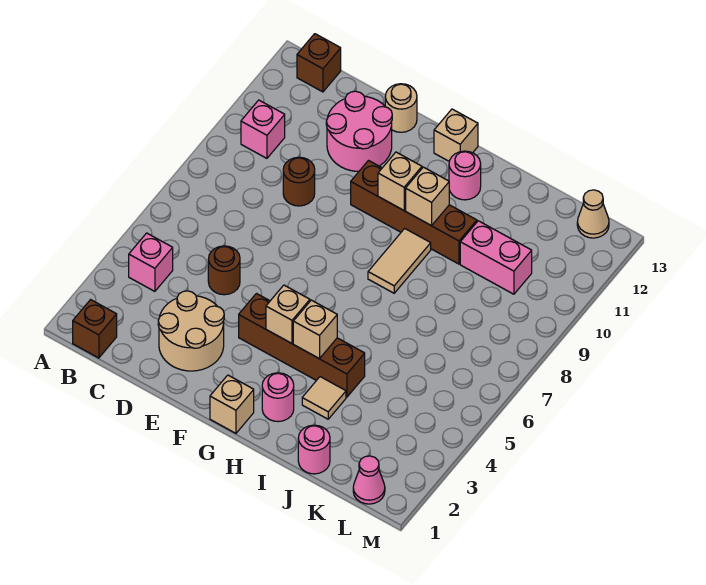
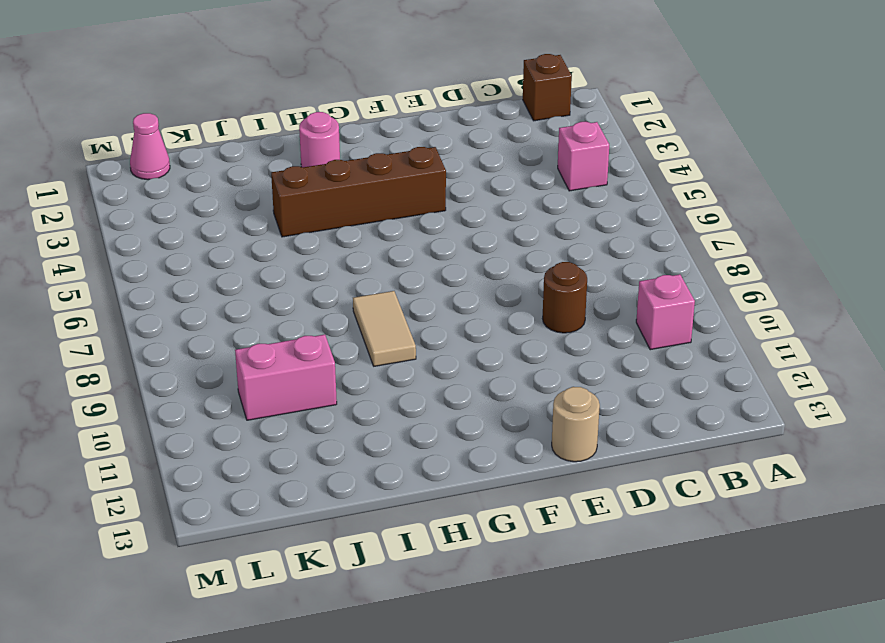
none -> brown 1x1 brick [297,34,341,92]
none -> tan 2x2 round brick [158,291,224,371]
none -> brown 1x1 round brick [208,246,240,295]

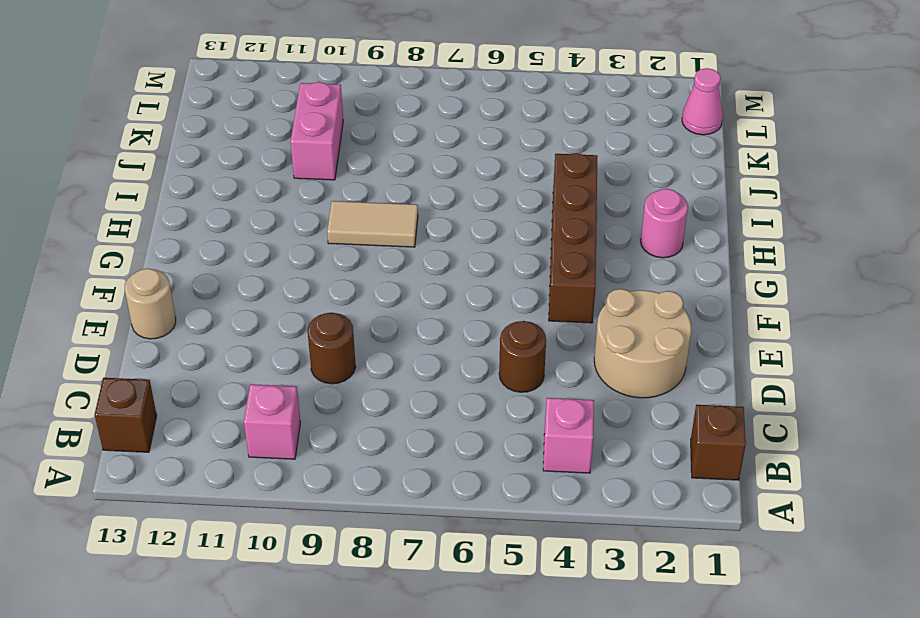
none -> pink 2x2 round brick [326,91,392,171]
none -> brown 1x4 brick [351,161,477,264]
none -> tan 1x1 brick [210,375,254,433]

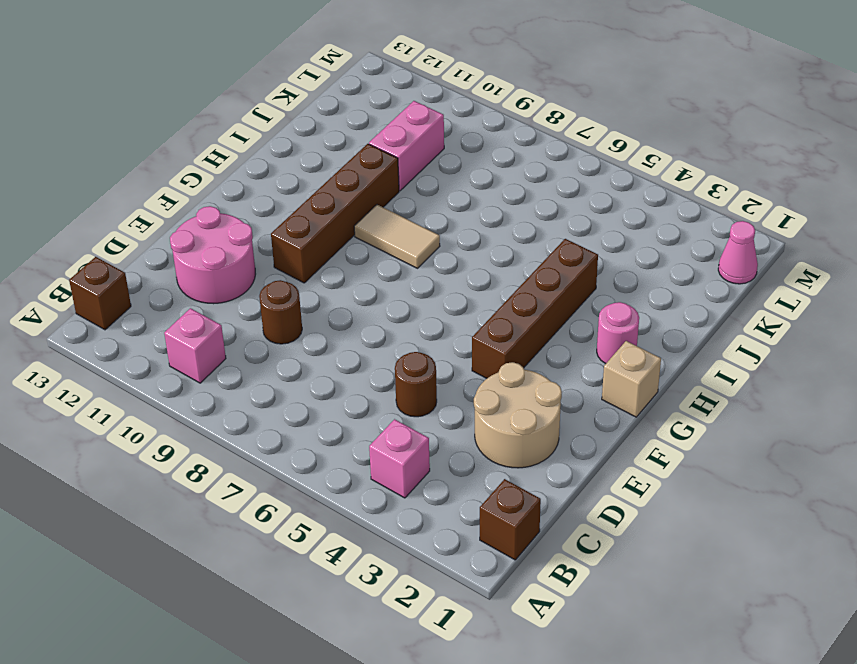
none -> tan 1x1 round brick [385,84,417,132]
none -> tan 1x1 brick [434,109,478,161]
none -> pink 1x1 round brick [449,151,481,200]

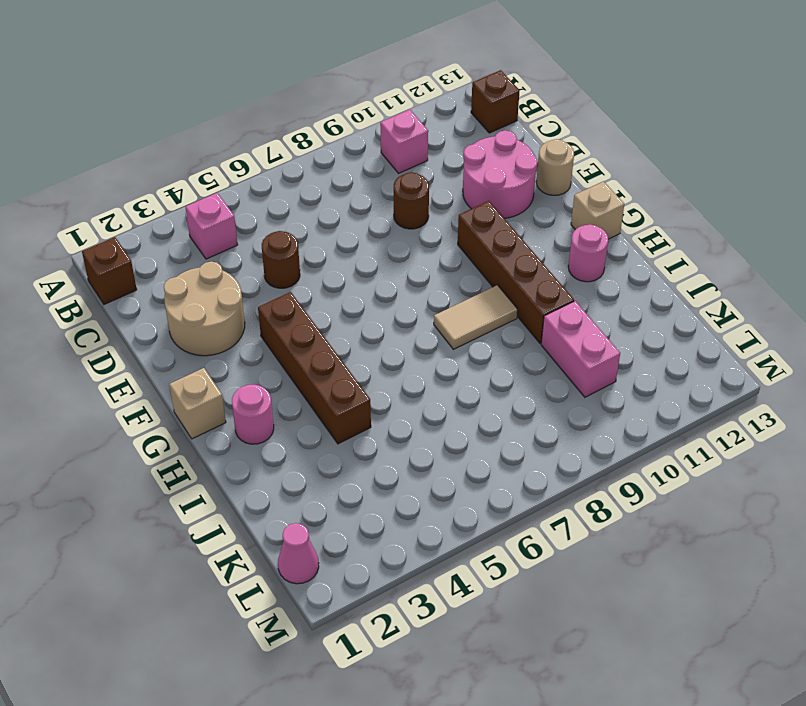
none -> tan 1x1 tile [302,377,346,419]
none -> pink 1x1 round brick [298,425,330,474]
none -> tan 1x1 cone [577,190,609,238]

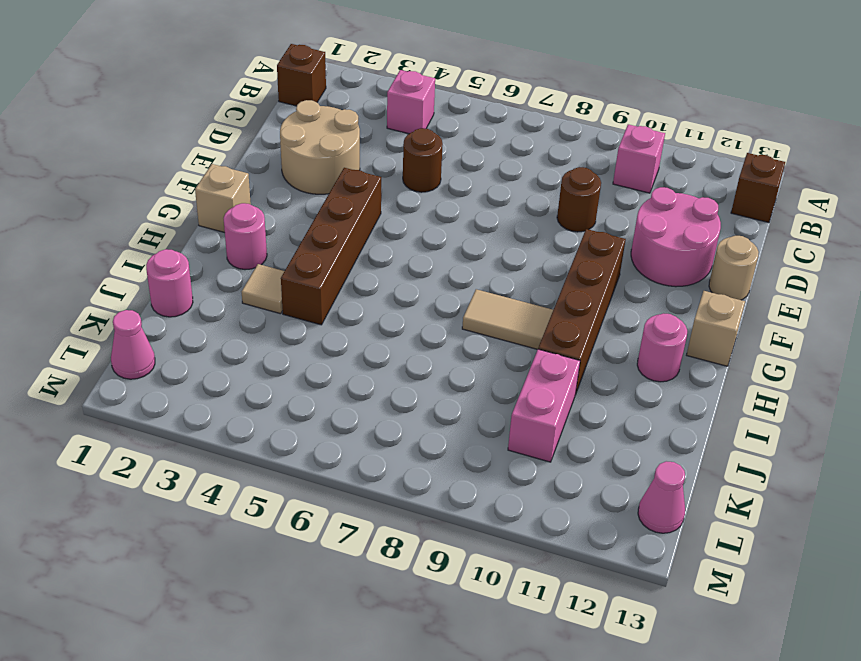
pink 1x1 cone [638,461,685,533] -> tan 1x1 cone [577,190,609,238]
none -> tan 1x1 brick [266,285,310,343]
none -> tan 1x1 brick [378,152,422,210]
none -> tan 1x1 brick [293,300,337,359]

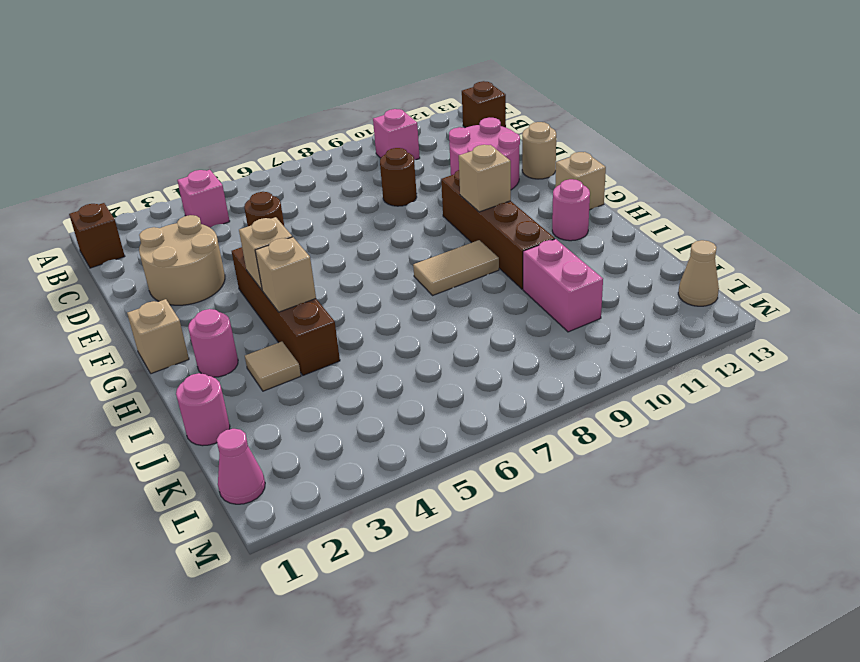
none -> tan 1x1 brick [406,167,449,225]

